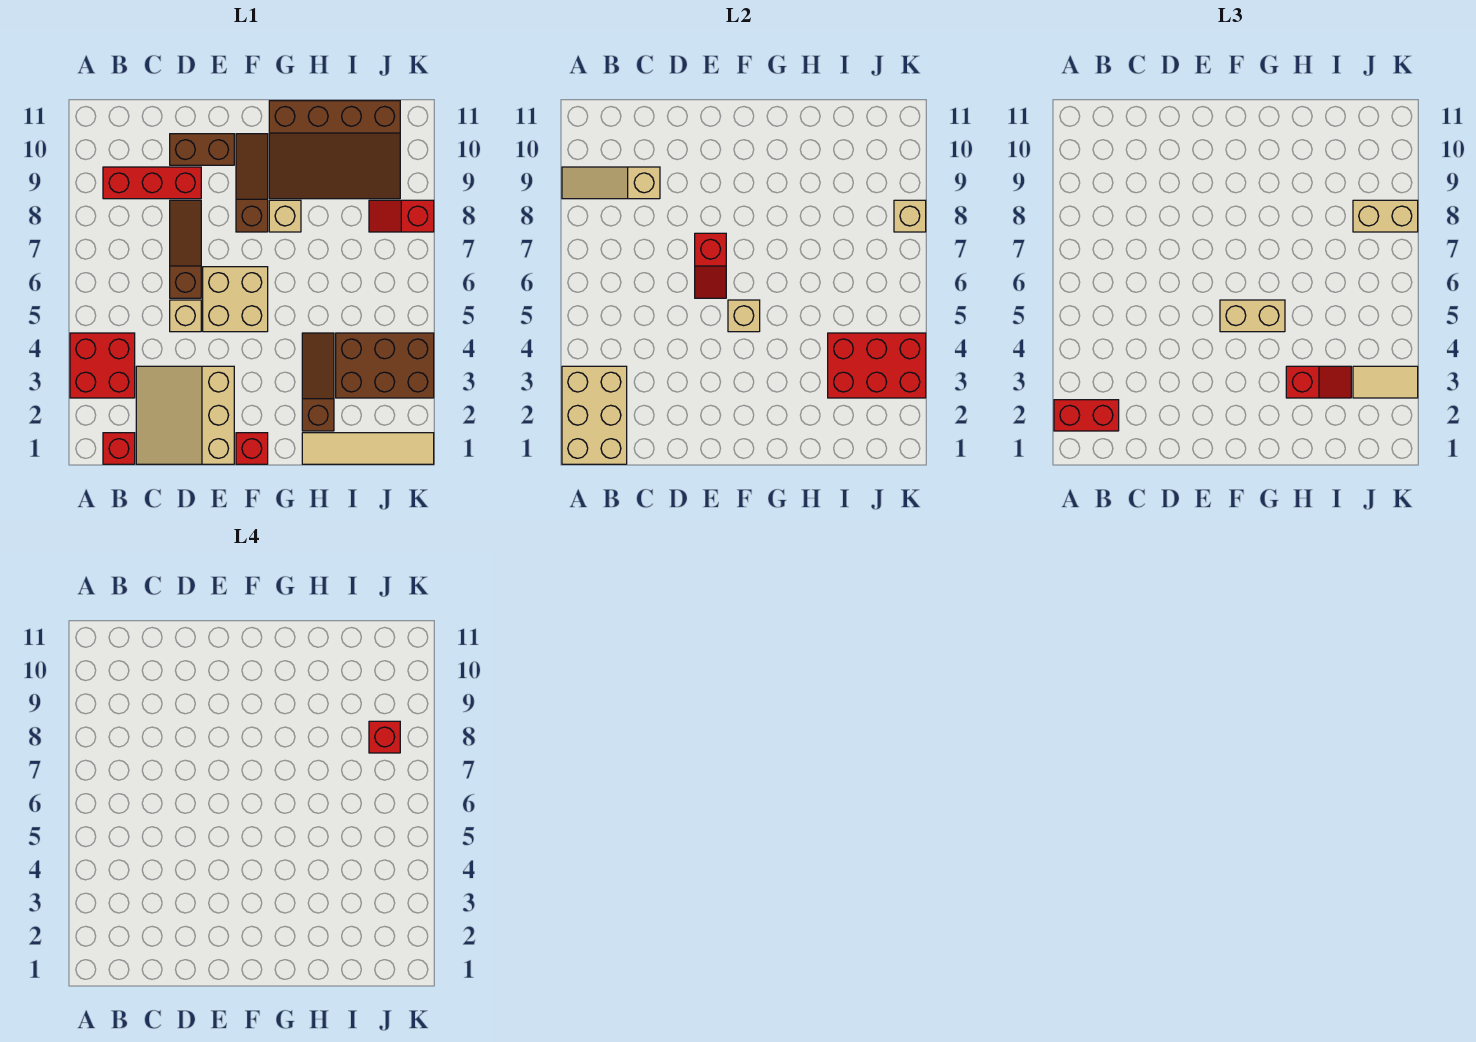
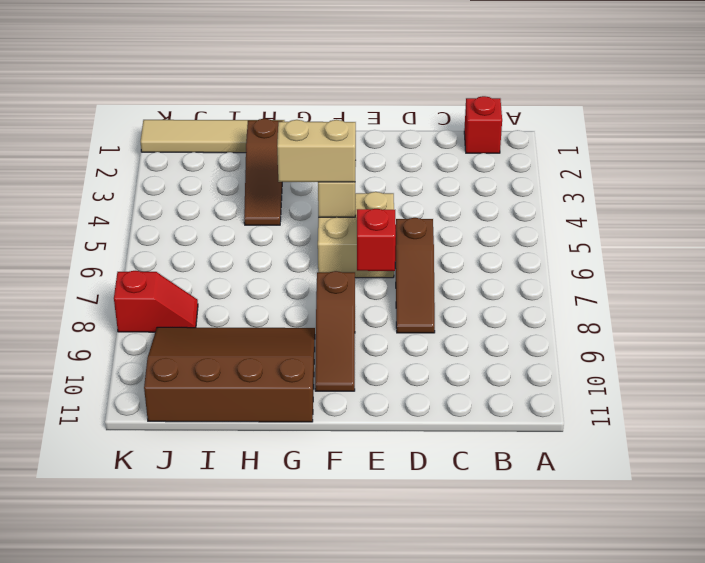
none -> red 2x2 brick [70,333,135,398]
none -> red 1x3 brick [103,167,201,199]
none -> tan 3x3 slope [136,366,234,464]

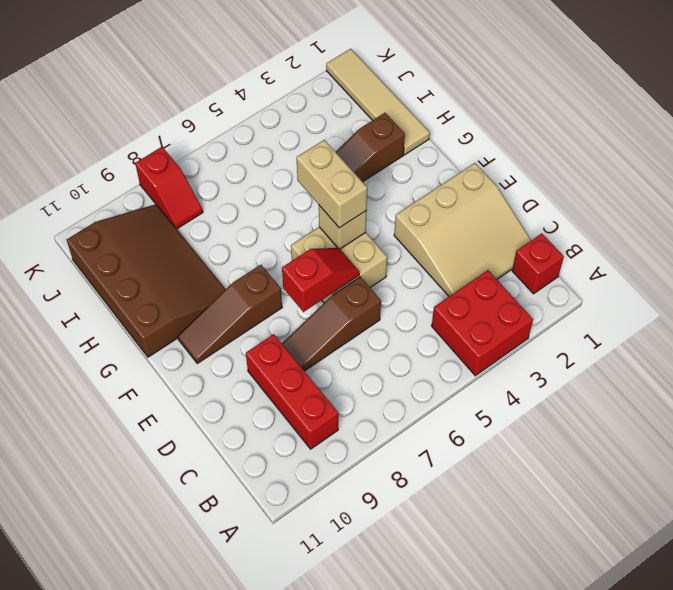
none -> tan 1x1 brick [170,300,201,332]
none -> brown 1x2 brick [170,134,234,165]
none -> red 1x1 brick [236,433,268,464]

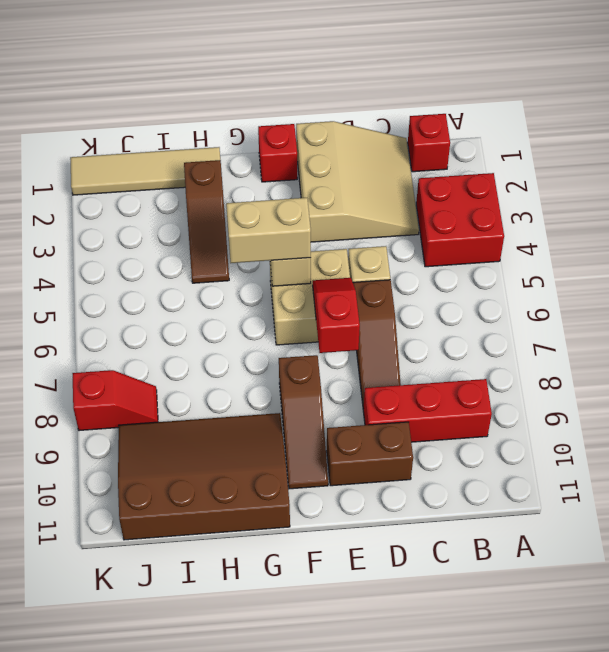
none -> tan 1x1 brick [269,200,301,232]
none -> brown 2x3 brick [336,333,434,398]
none -> tan 2x3 brick [562,366,627,464]

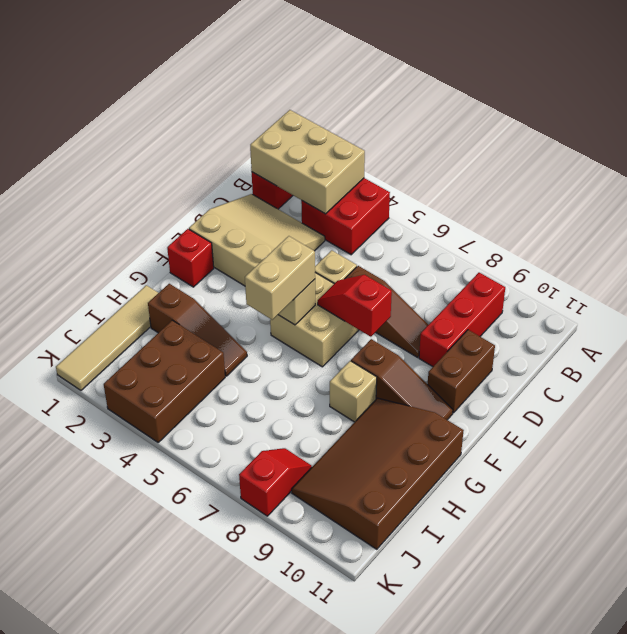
none -> tan 1x3 slope [562,167,660,199]
none -> red 2x3 brick [828,333,926,398]
none -> tan 1x1 brick [894,200,926,232]

